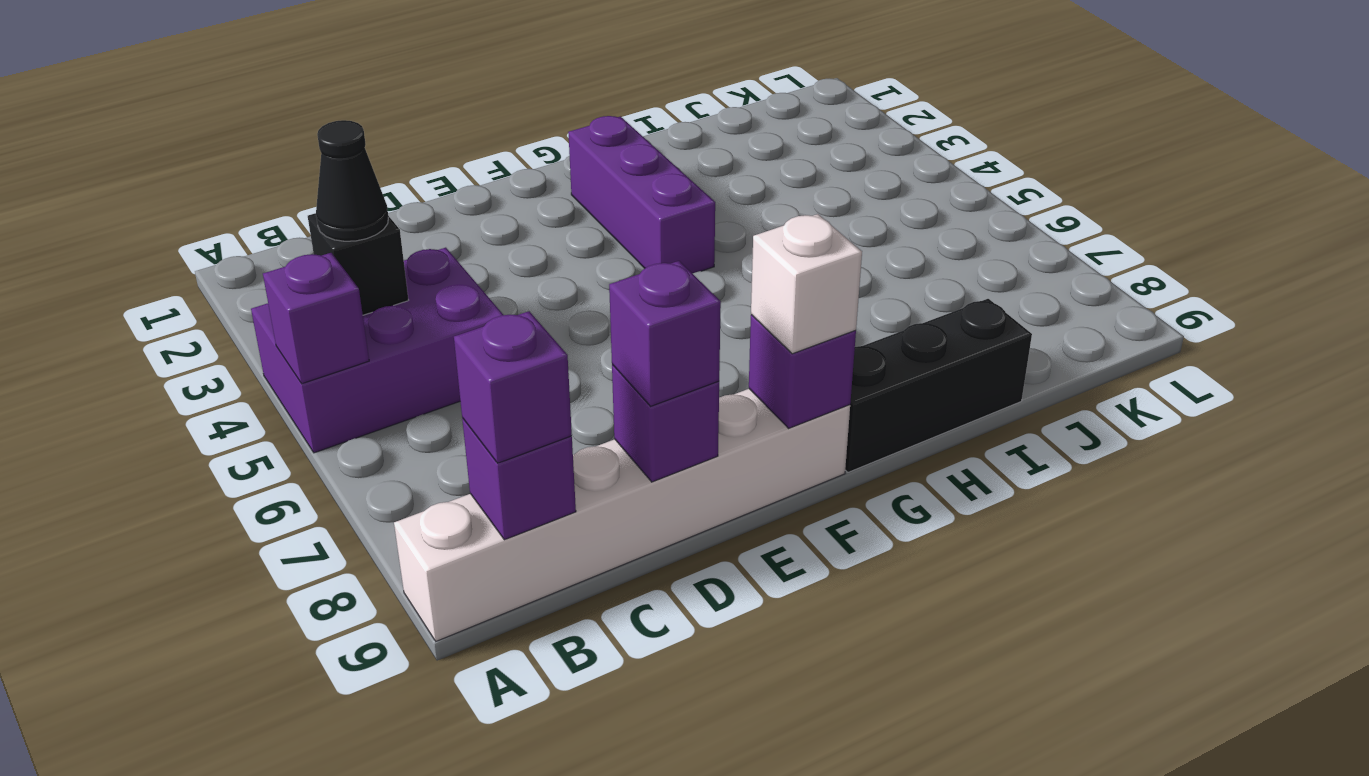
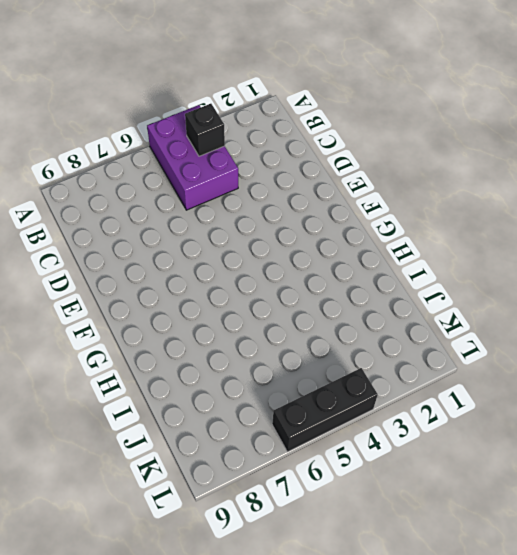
black 1x3 brick [272,368,378,452] -> black 1x3 brick turned to [845,299,1032,472]
none -> white 1x6 brick [394,389,850,641]
none -> purple 1x3 brick [568,116,715,274]
none -> purple 1x1 brick [263,253,369,384]

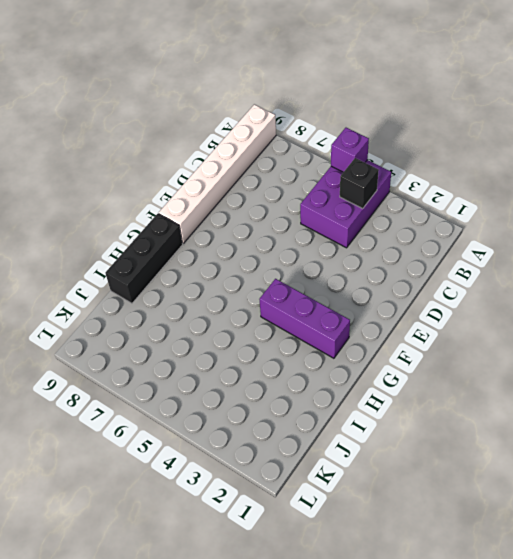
none -> purple 1x1 brick [462,418,576,540]
none -> purple 1x1 brick [612,364,719,482]
none -> purple 1x1 brick [749,315,856,428]

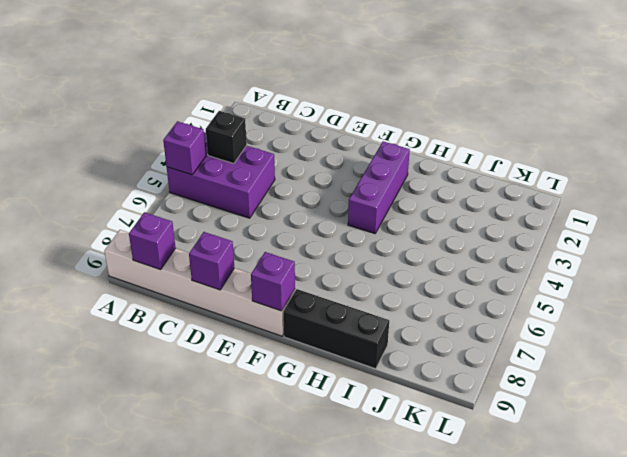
none -> black 1x1 cone [316,120,388,241]
none -> purple 1x1 brick [454,311,572,463]
none -> purple 1x1 brick [609,261,721,406]

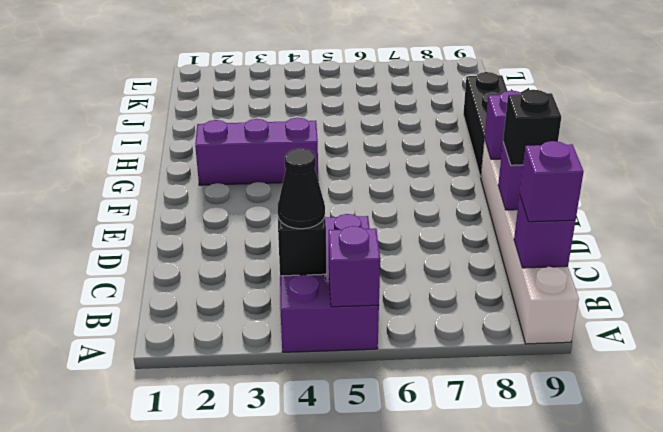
black 1x1 brick [503,90,561,165] -> purple 1x1 brick [609,261,721,406]
none -> white 1x1 brick [751,214,862,354]

